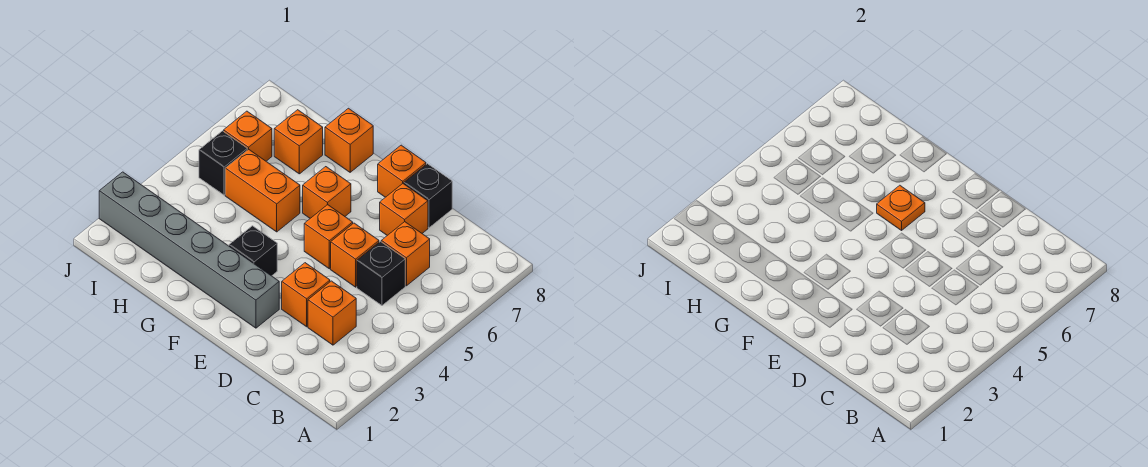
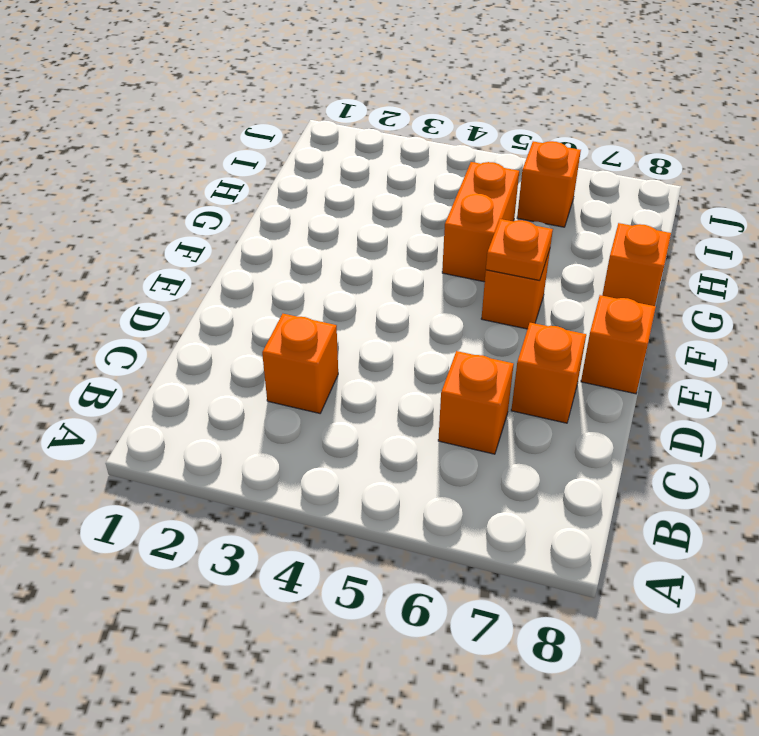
none -> black 1x1 brick [357,241,405,305]
none -> orange 1x1 brick [282,263,330,327]
none -> orange 1x1 brick [331,223,379,287]

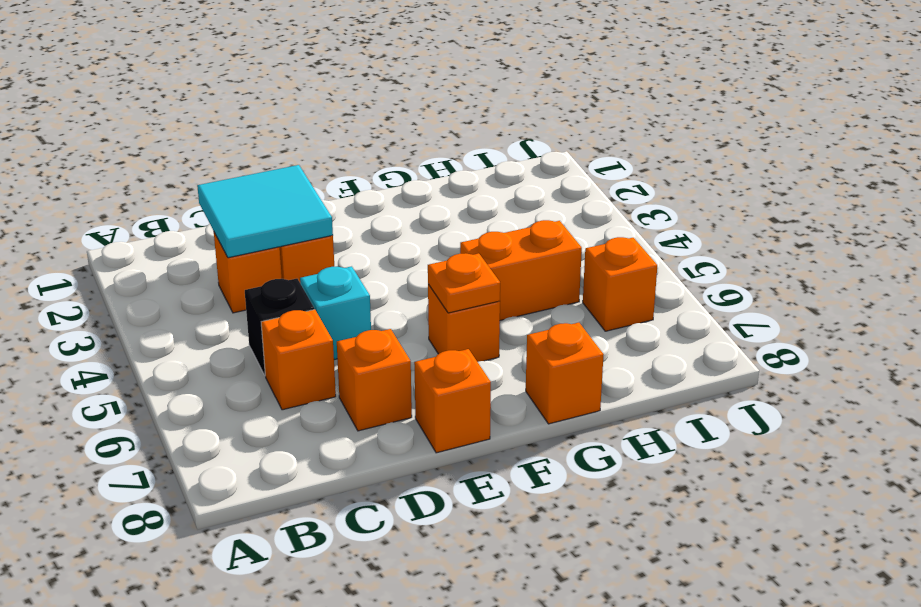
cyan 2x2 tile [197,165,333,258] -> none
cyan 1x1 brick [300,266,371,360] -> orange 1x1 brick [331,223,379,287]
none -> black 1x1 brick [404,164,452,228]
none -> grey 1x6 brick [99,172,279,328]
none -> orange 1x1 brick [304,205,353,269]

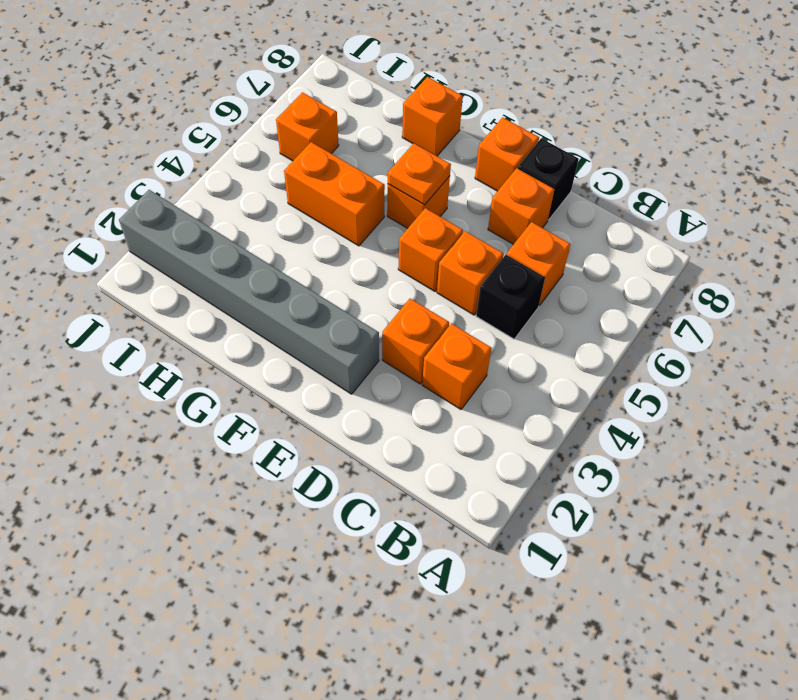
none -> black 1x1 brick [229,226,277,276]
none -> orange 1x1 brick [274,110,323,174]
none -> black 1x1 brick [199,131,247,195]

